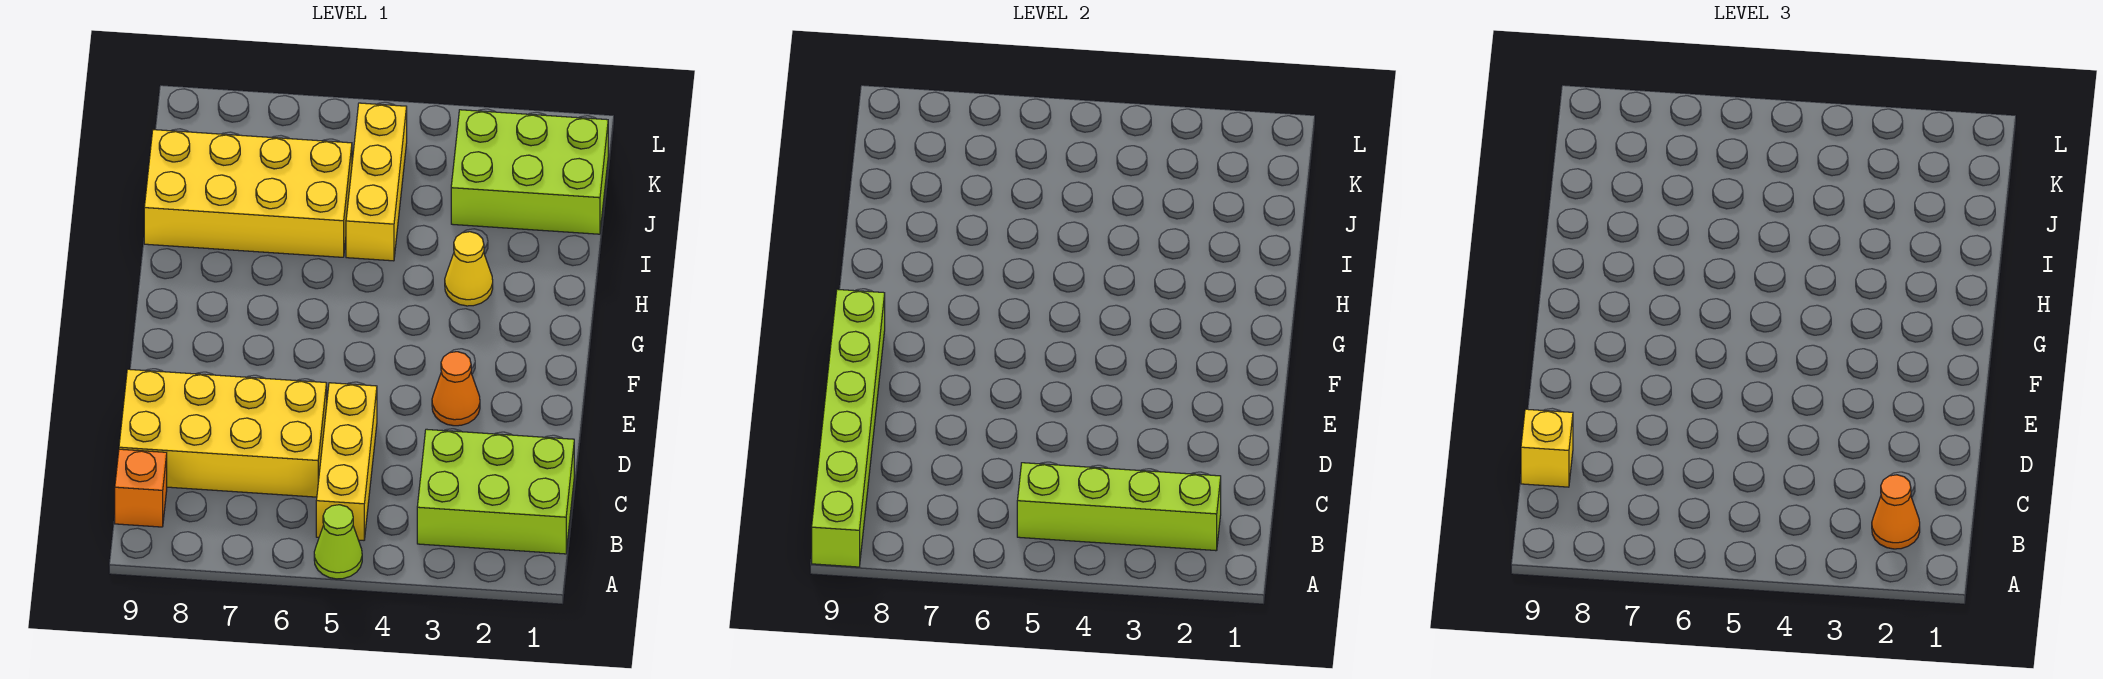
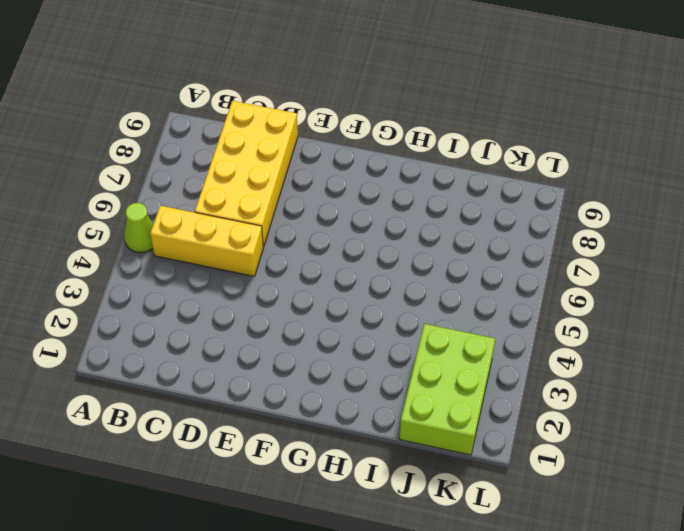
none -> lime 2x3 brick [417,429,574,554]
none -> orange 1x1 brick [115,449,167,527]
none -> orange 1x1 cone [432,352,480,426]

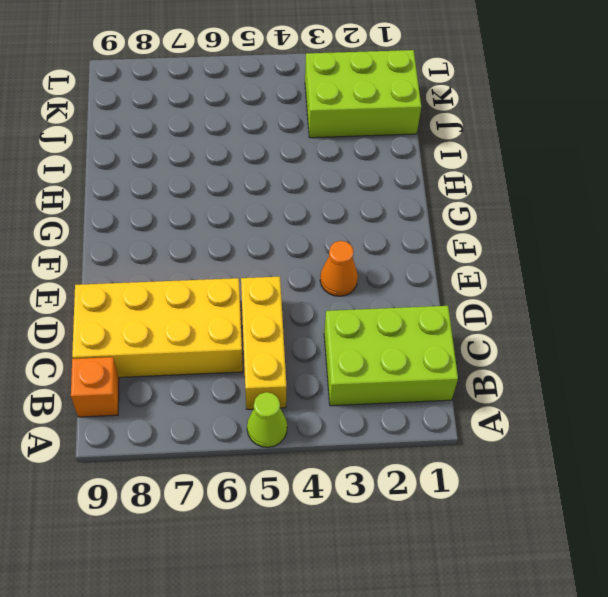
none -> yellow 1x1 cone [445,232,493,306]
none -> yellow 1x3 brick [346,103,407,261]
none -> yellow 2x4 brick [144,130,352,257]

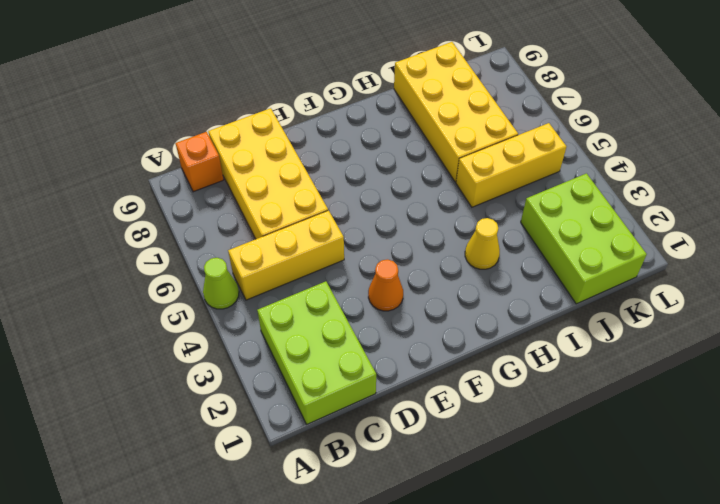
none -> lime 1x6 brick [812,289,885,567]
none -> lime 1x4 brick [1017,463,1221,551]
none -> orange 1x1 cone [1872,475,1920,549]

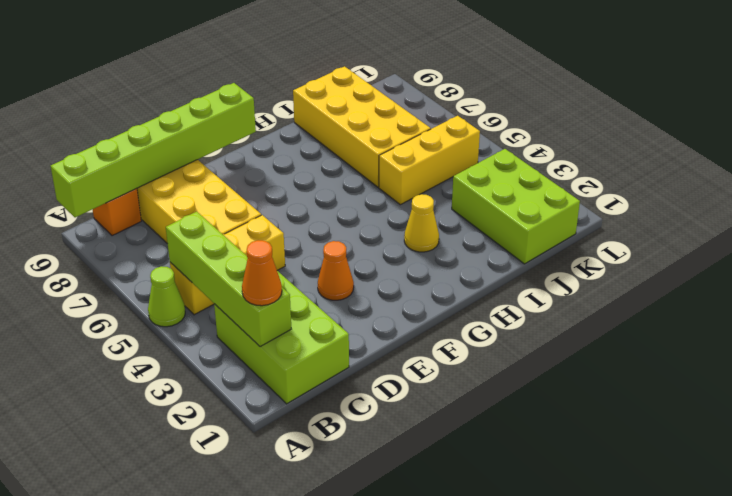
none -> yellow 1x1 brick [1521,409,1573,487]

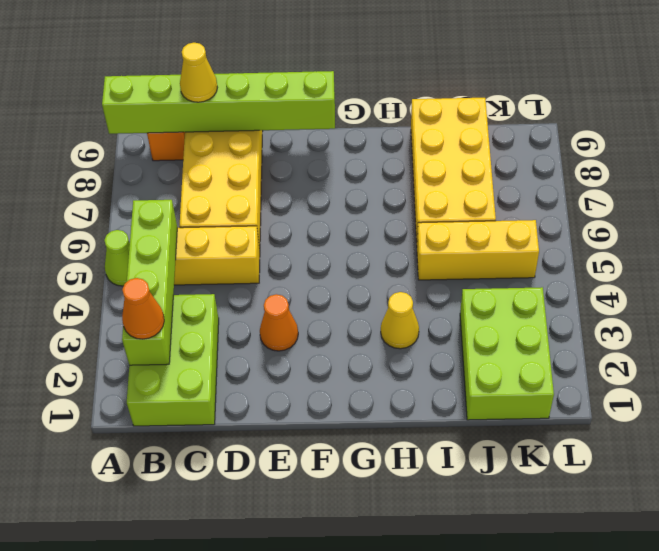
yellow 1x1 cone [180,43,217,102] -> yellow 1x1 brick [1521,409,1573,487]

